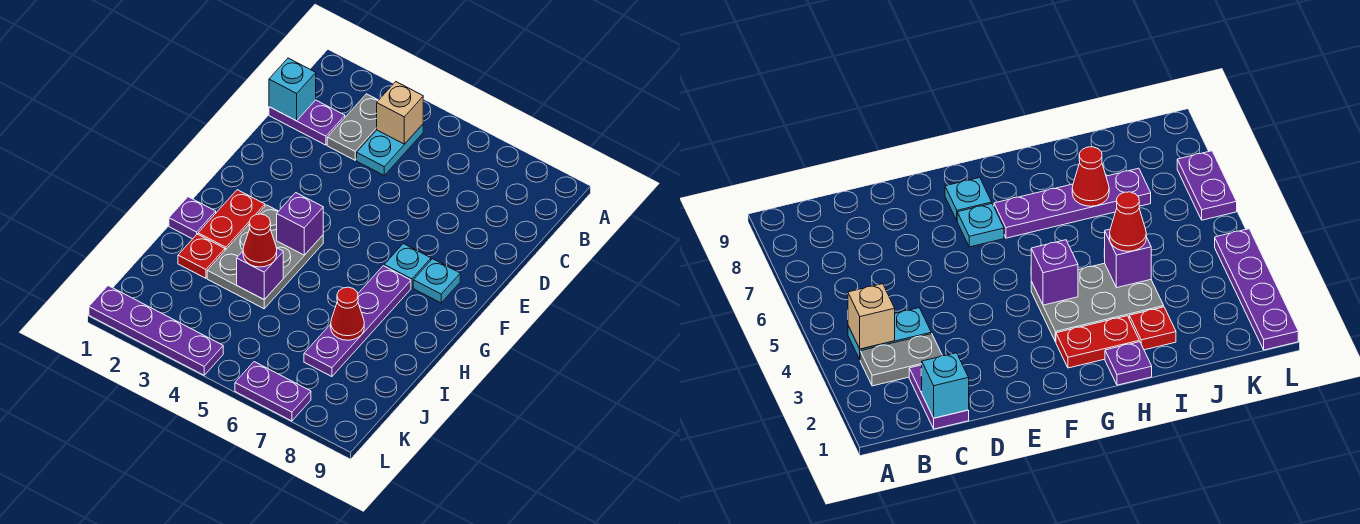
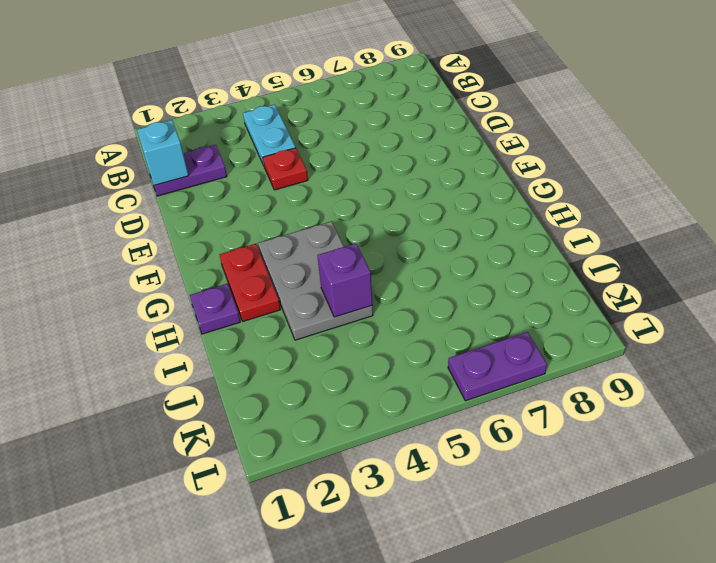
red 1x1 plate [263,148,308,190] -> red 1x1 plate moved to [178,234,225,278]
none -> grey 1x2 plate [327,94,378,160]
none -> cyan 1x1 plate [384,244,431,288]
none -> cyan 1x1 plate [413,259,460,303]

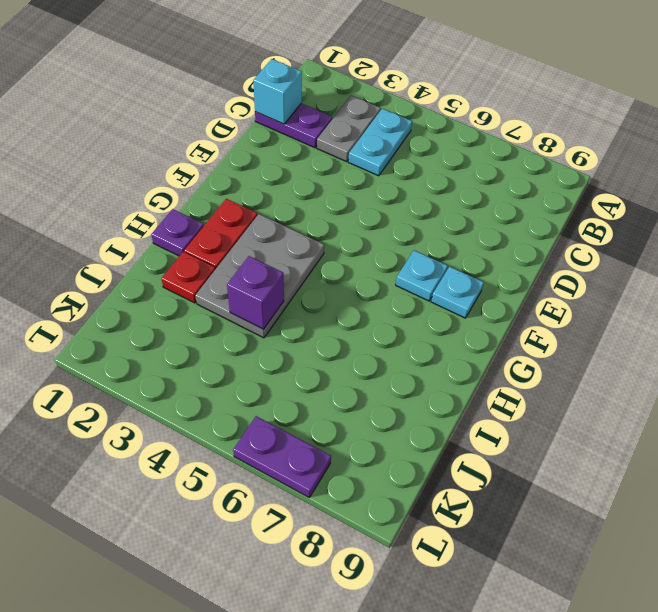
none -> purple 1x4 plate [304,266,411,377]
none -> purple 1x4 plate [89,286,223,375]
none -> tan 1x1 brick [377,82,423,144]

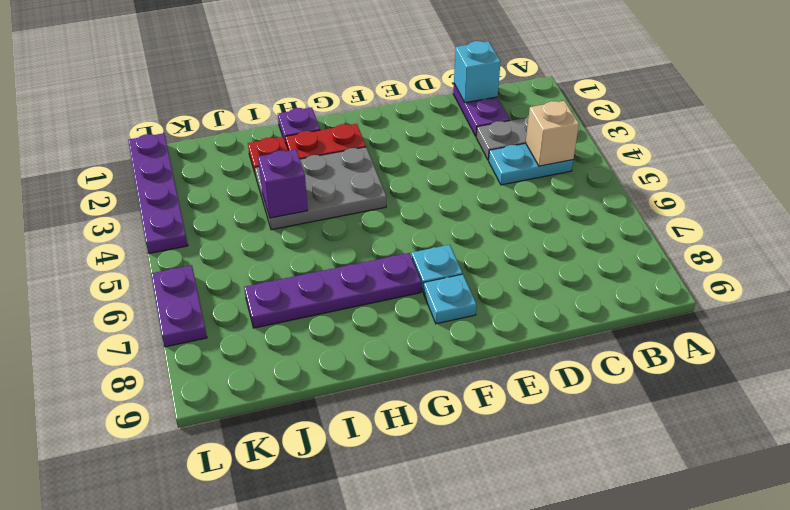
none -> purple 1x1 brick [277,193,323,255]
none -> red 1x1 cone [331,287,364,340]
none -> red 1x1 cone [243,214,277,267]

